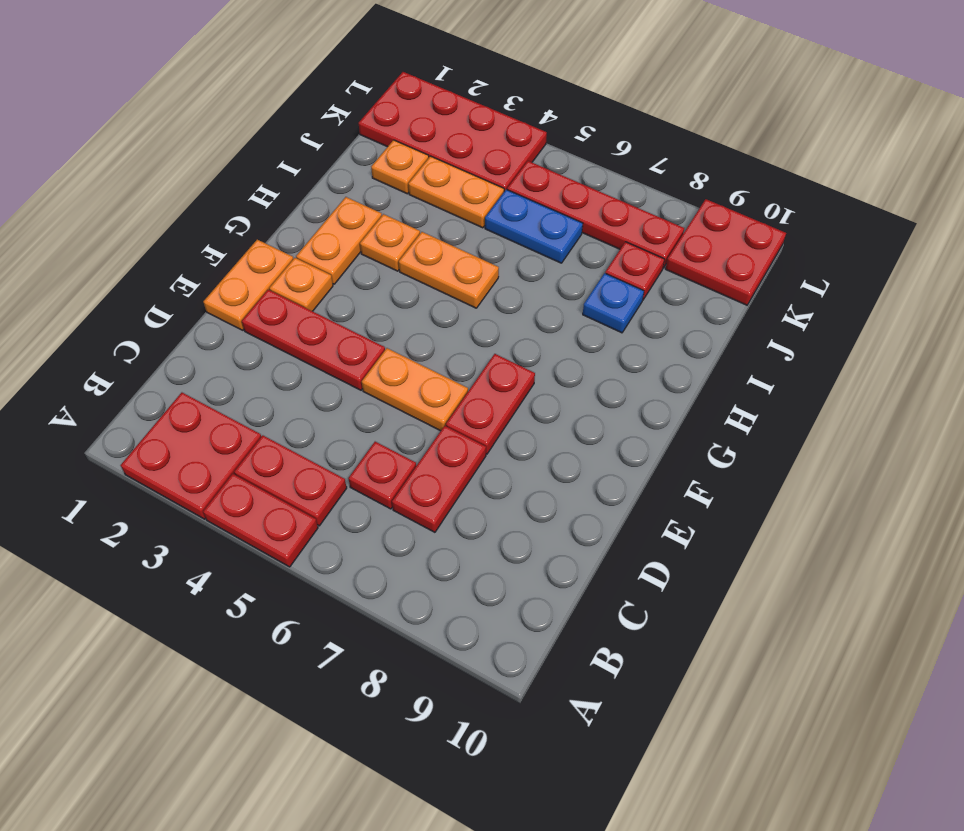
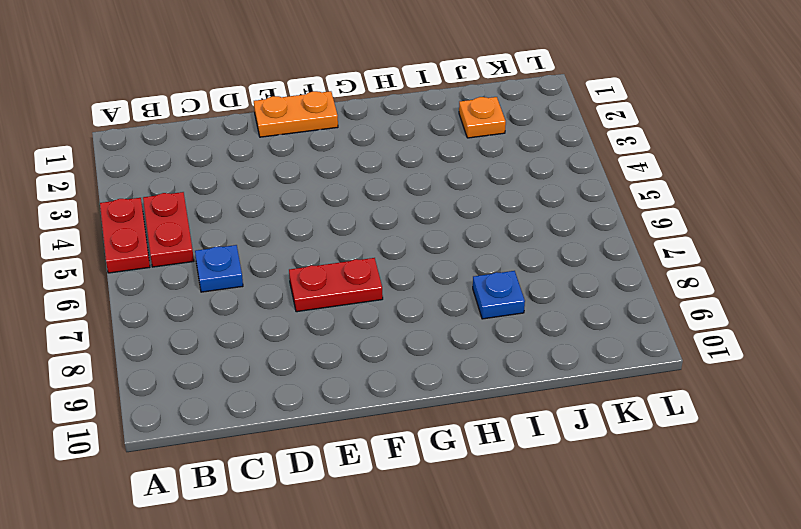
blue 1x1 plate [195,245,243,292] -> red 1x1 plate [348,442,416,509]
none -> red 2x2 plate [121,393,261,519]
none -> red 1x2 plate [392,426,486,532]
none -> red 1x3 plate [242,290,385,390]

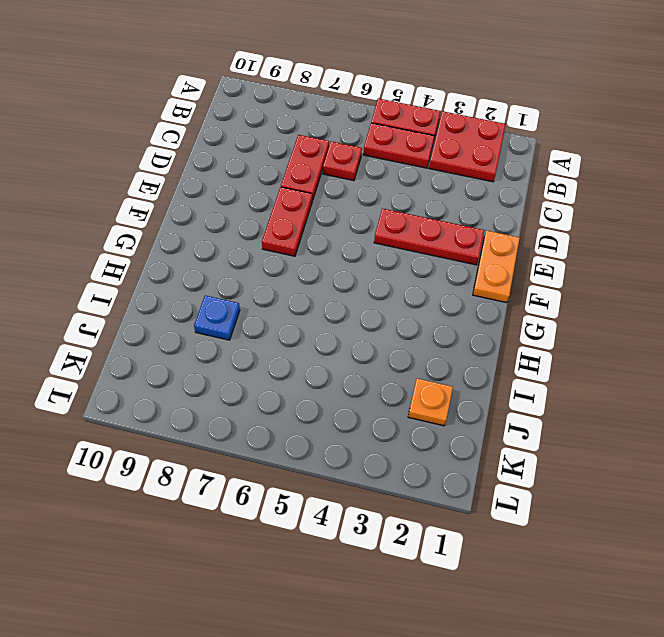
none -> orange 1x2 plate [362,348,468,431]
none -> orange 1x1 plate [269,258,333,311]
none -> orange 1x2 plate [296,197,382,284]

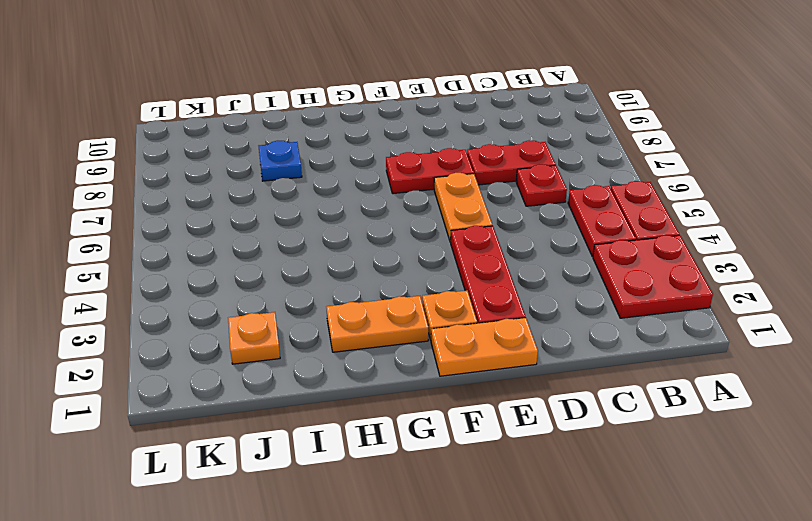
none -> orange 1x1 plate [360,214,420,271]
none -> orange 1x2 plate [399,232,499,308]
none -> orange 1x2 plate [408,156,504,228]

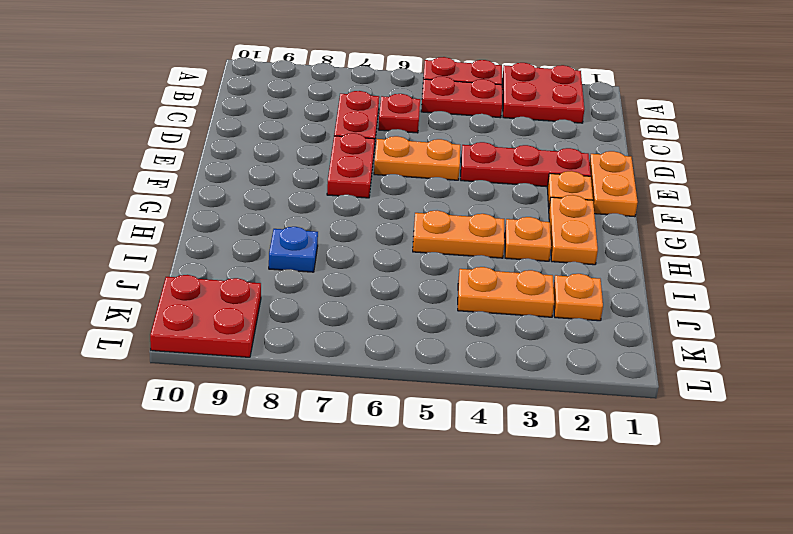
none -> blue 1x2 plate [485,189,583,263]
none -> red 1x1 plate [605,242,664,299]
none -> red 2x4 plate [359,72,547,191]

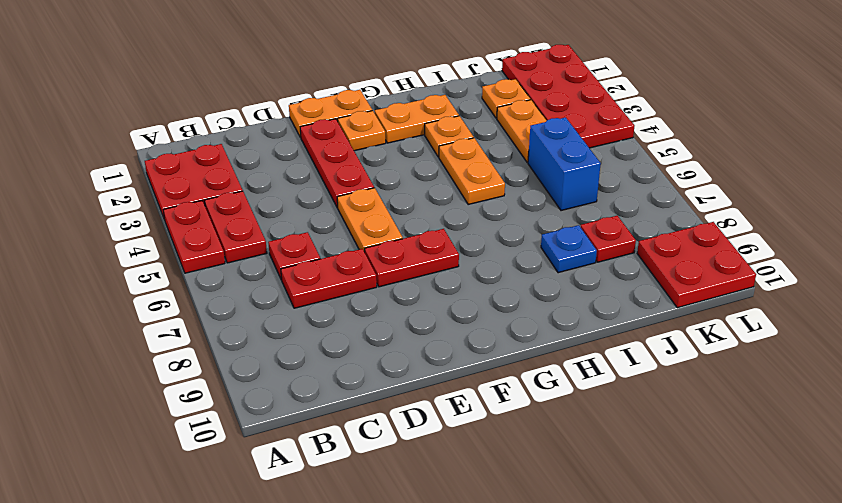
blue 1x2 brick [528,117,601,211] -> blue 1x2 plate [485,189,583,263]
none -> red 1x4 plate [507,161,684,268]

